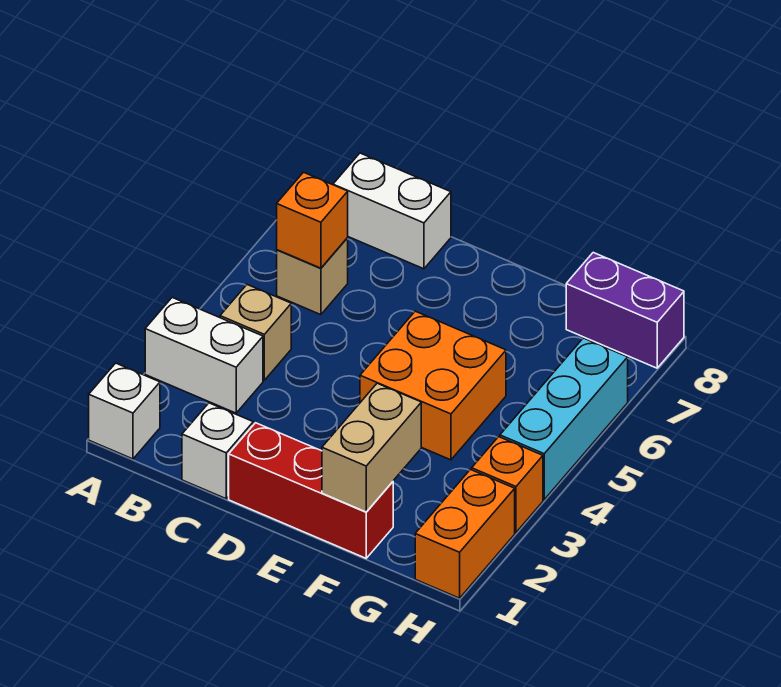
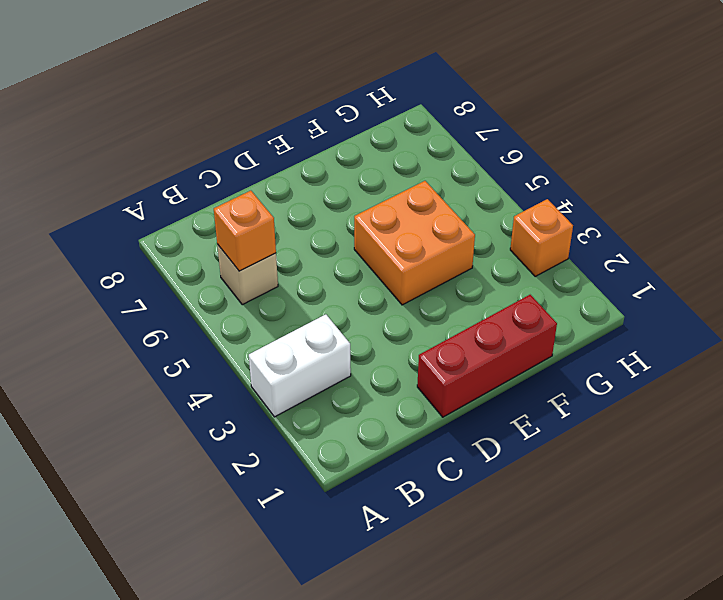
none -> white 1x1 brick [89,363,160,459]
none -> tan 1x1 brick [220,285,291,380]
none -> white 1x2 brick [333,153,451,269]

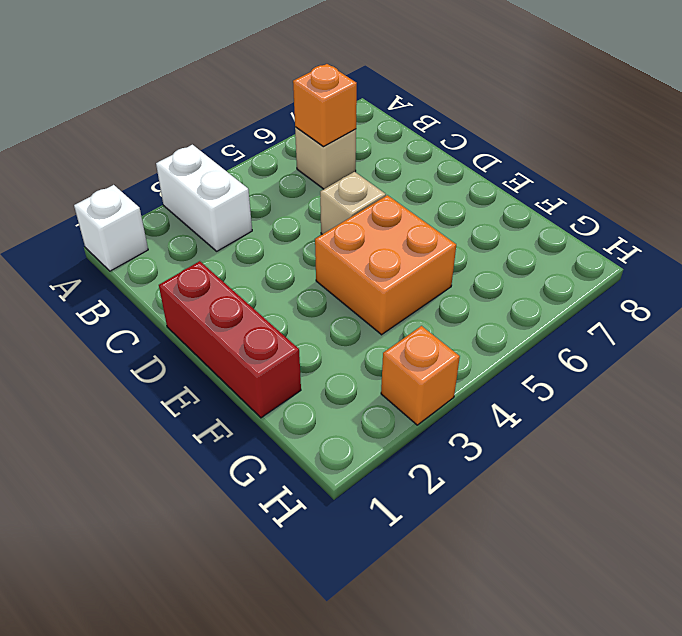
tan 1x1 brick [320,172,386,234] -> tan 1x1 brick moved to [220,285,291,380]
none -> white 1x2 brick [333,153,451,269]
none -> white 1x1 brick [182,403,253,499]
none -> purple 1x2 brick [566,253,684,368]

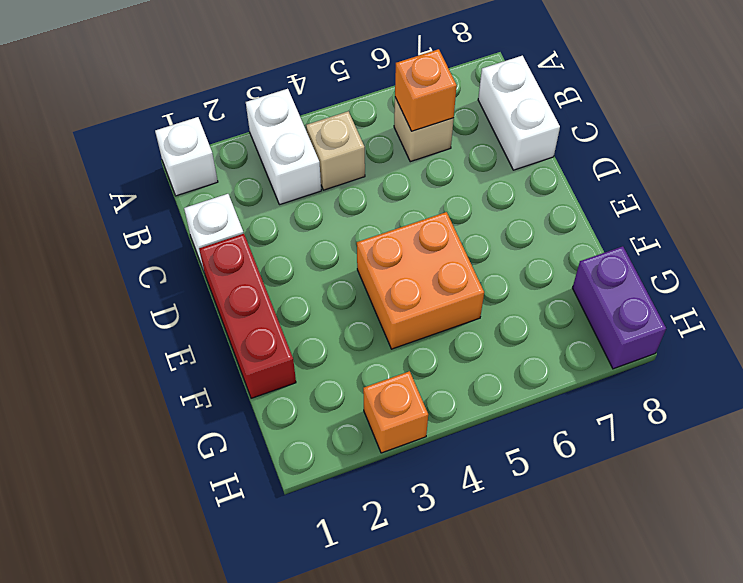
none -> orange 1x2 brick [415,470,515,598]
none -> cyan 1x3 brick [500,338,628,499]
none -> tan 1x2 brick [322,383,421,512]

